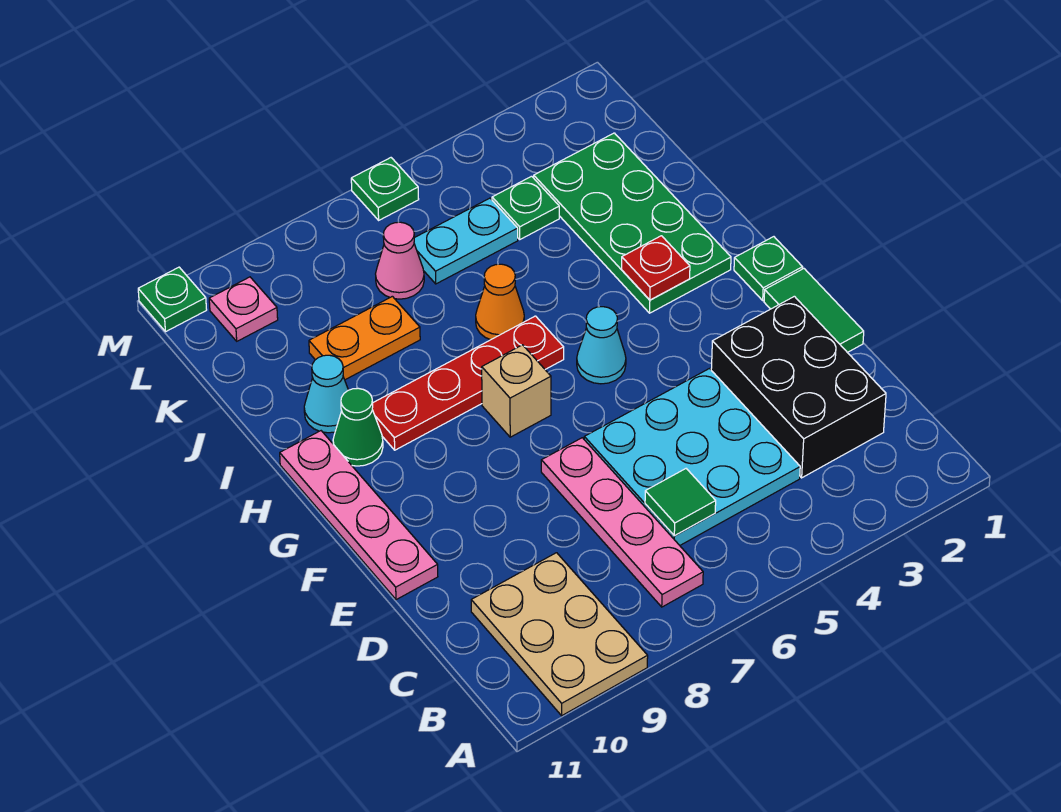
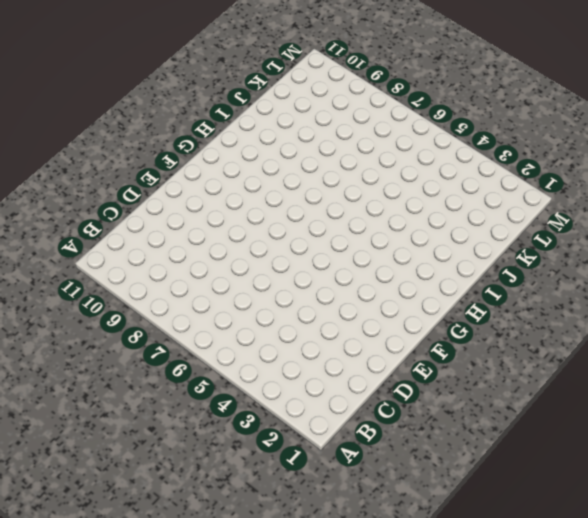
none -> tan 2x3 plate [471,553,648,716]
none -> pink 1x4 plate [541,438,703,607]
none -> black 2x3 brick [711,296,886,478]

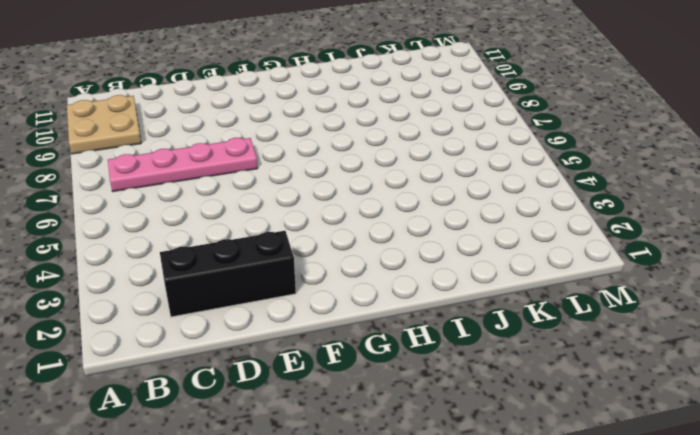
tan 2x2 plate [67,95,141,154] -> tan 2x3 plate [471,553,648,716]
black 1x3 brick [160,231,296,317] -> black 2x3 brick [711,296,886,478]
none -> cyan 3x3 plate [584,369,800,545]
none -> green 1x2 tile [764,269,864,353]
none -> pink 1x4 plate [280,431,438,600]

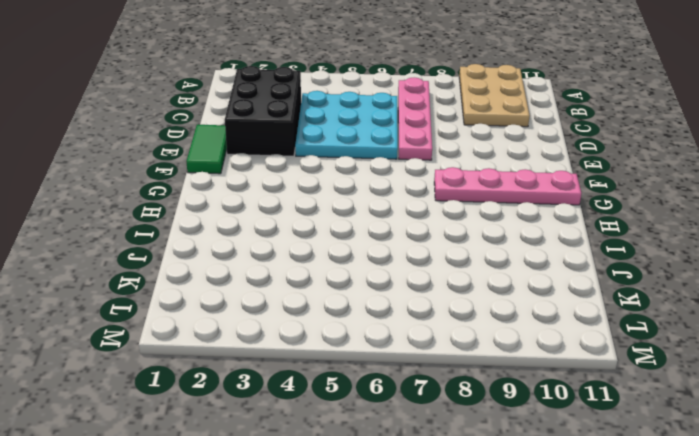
pink 1x4 plate [434,167,581,205] -> pink 1x4 plate turned to [280,431,438,600]
none -> green 1x1 plate [734,237,803,300]
none -> cyan 1x1 cone [577,307,626,384]
none -> tan 1x1 brick [482,345,551,437]

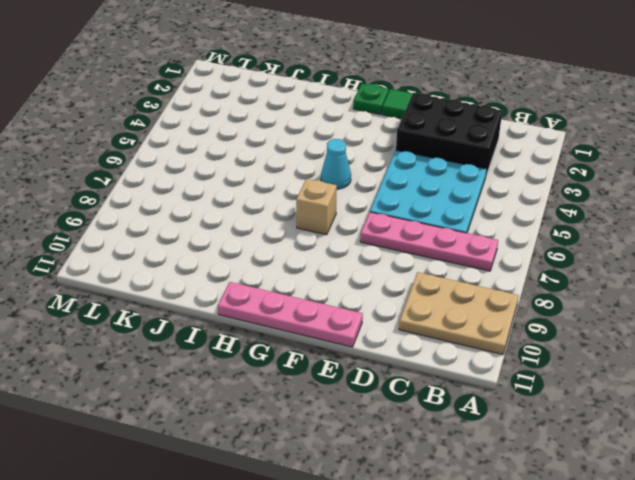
none -> green 2x4 plate [534,133,731,313]
none -> red 1x4 plate [372,316,564,450]
none -> green 1x1 cone [333,388,383,466]

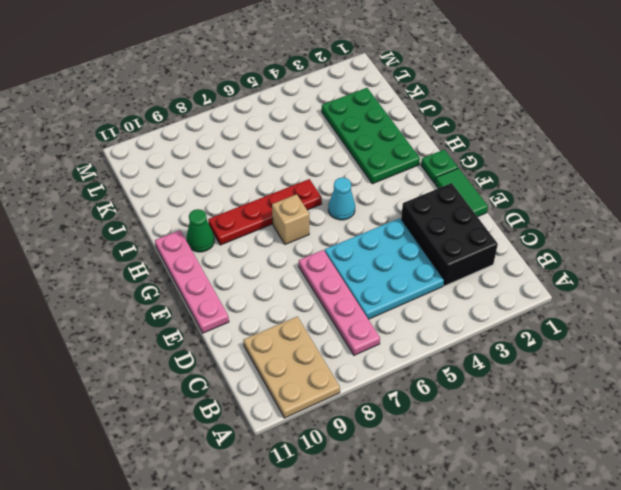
none -> orange 1x1 cone [476,264,524,340]
none -> cyan 1x1 cone [304,355,348,433]
none -> orange 1x2 plate [309,296,420,380]

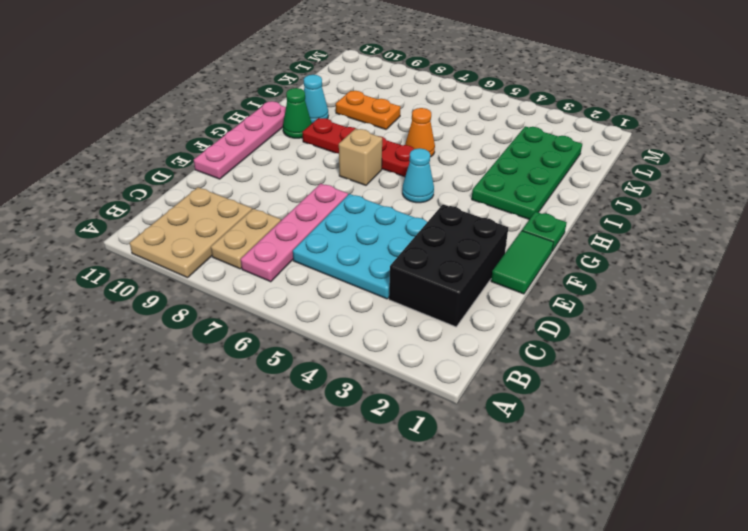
tan 1x2 plate [211,209,281,269] -> none
none -> green 1x1 plate [492,176,559,239]
none -> cyan 1x2 plate [414,198,518,284]
none -> pink 1x1 cone [376,222,424,299]

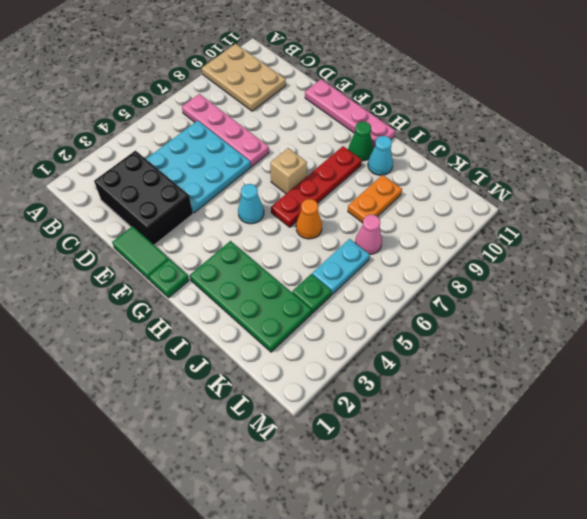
none -> pink 1x1 plate [209,277,278,341]
none -> green 1x1 plate [351,158,419,220]
none -> green 1x1 plate [138,267,207,331]

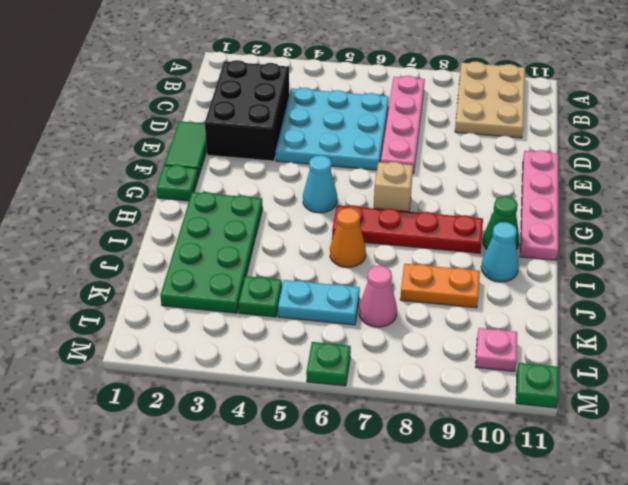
none -> green 1x1 tile [645,469,716,536]
none -> red 1x1 plate [622,236,690,300]

